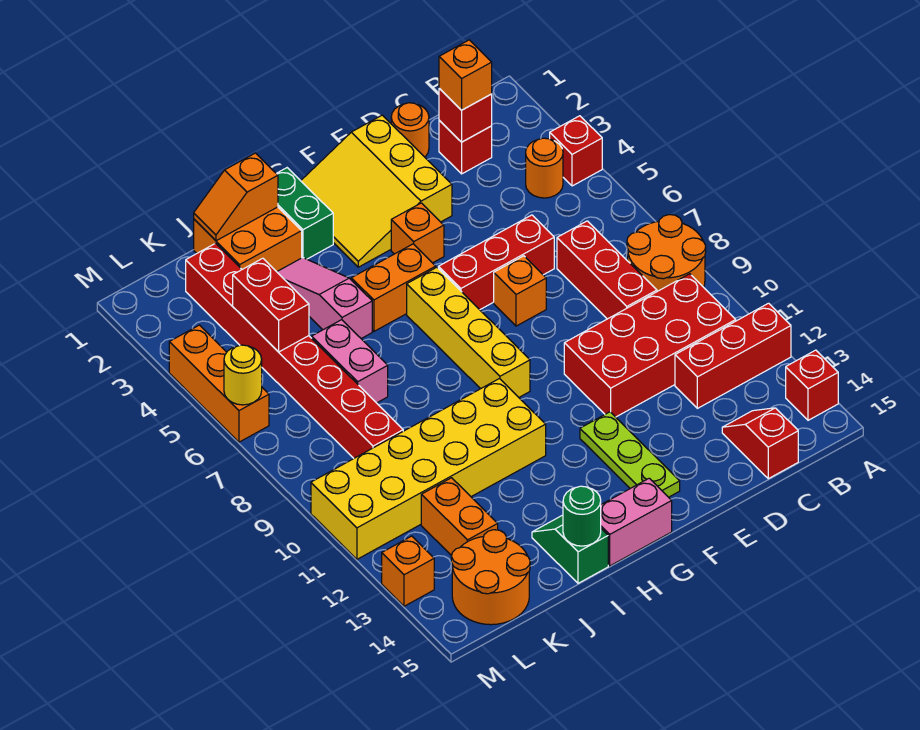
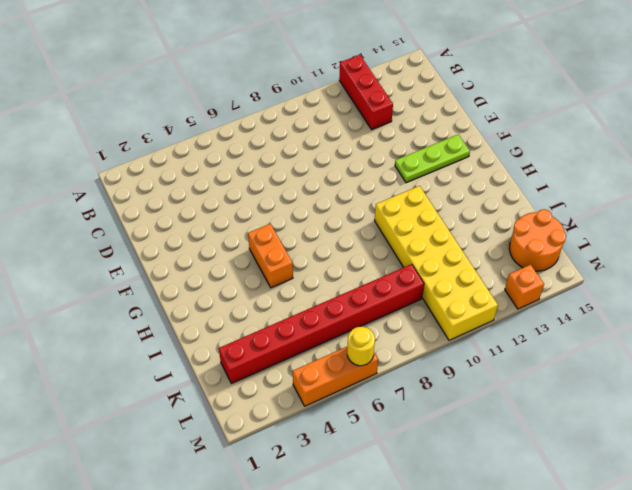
none -> red 1x1 brick [550,116,602,186]
none -> orange 2x2 round brick [627,215,706,291]
none -> red 1x1 brick [786,350,838,420]
none -> orange 1x1 round brick [526,138,563,198]

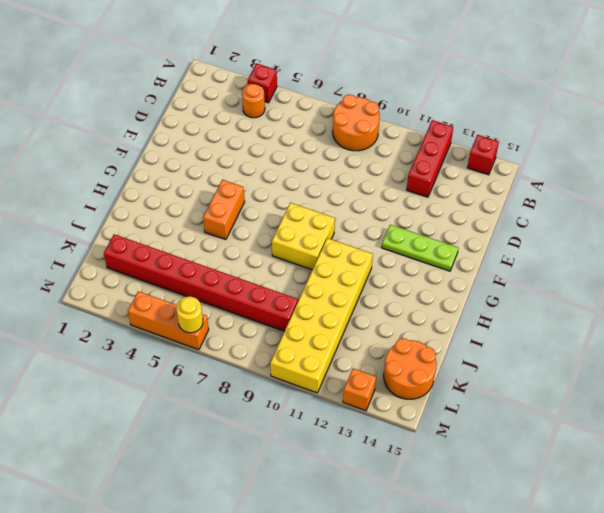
yellow 2x2 brick [272,203,335,270] -> yellow 1x4 brick [407,267,530,397]
none -> red 2x4 brick [564,274,736,417]
none -> red 1x1 brick [439,121,492,174]
none -> red 1x3 brick [557,221,657,319]
none -> red 1x2 slope [722,408,798,479]

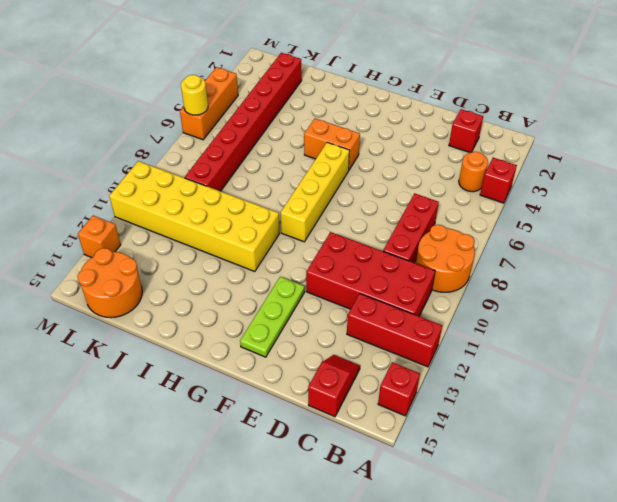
none -> orange 1x1 round brick [391,103,429,157]
none -> red 1x3 brick [438,215,554,310]
none -> yellow 3x3 slope [301,115,452,267]
none -> orange 1x1 brick [494,256,546,326]

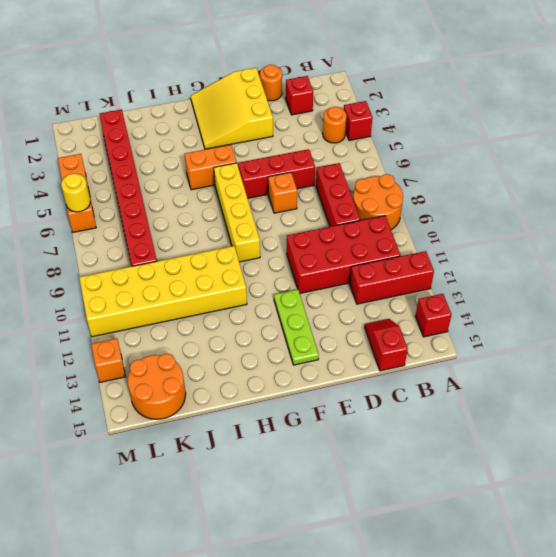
none -> orange 1x1 brick [391,203,444,263]
none -> pink 1x2 brick [601,478,672,566]
none -> green 1x2 brick [276,168,333,259]
none -> orange 2x2 brick [194,207,302,272]

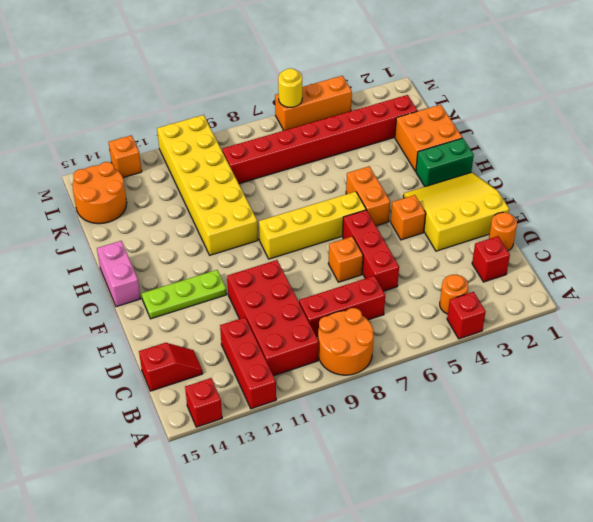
none -> pink 1x3 slope [277,258,372,339]
none -> green 1x2 slope [532,515,608,583]
none -> pink 1x2 brick [312,320,388,403]
none -> orange 1x2 brick [421,478,498,556]

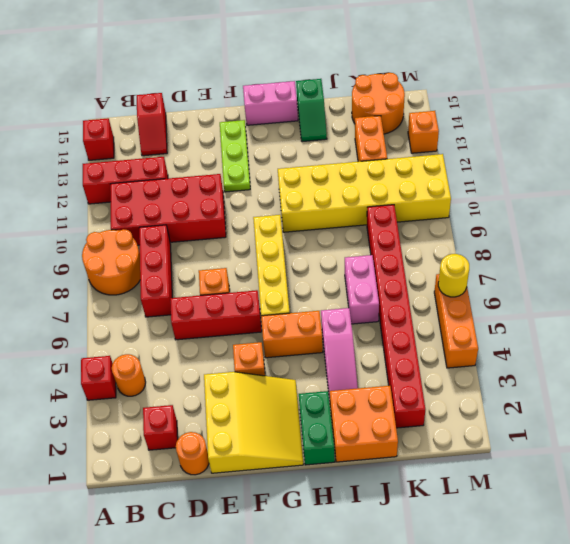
none -> red 1x1 brick [439,89,492,142]
none -> orange 1x2 slope [194,153,278,241]
none -> green 1x1 round brick [563,486,601,546]
none -> red 1x2 brick [233,258,309,352]

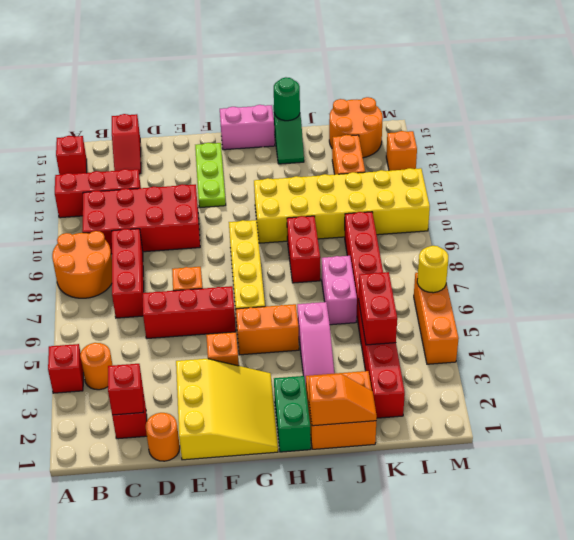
red 1x2 brick [287,216,320,283] -> none
none -> orange 1x1 brick [439,40,492,110]

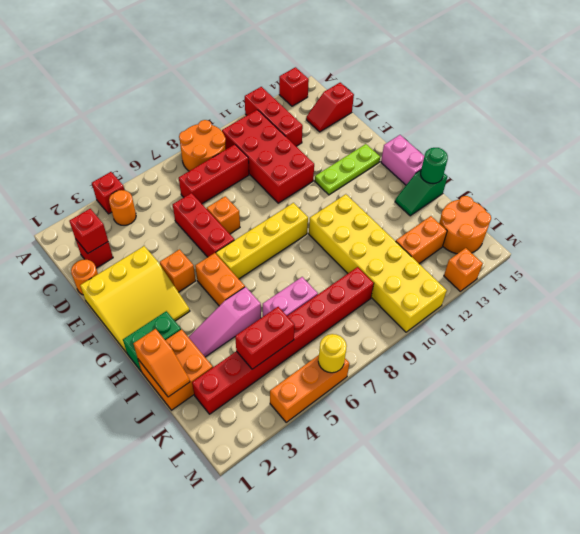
none -> orange 1x1 brick [439,40,492,110]

